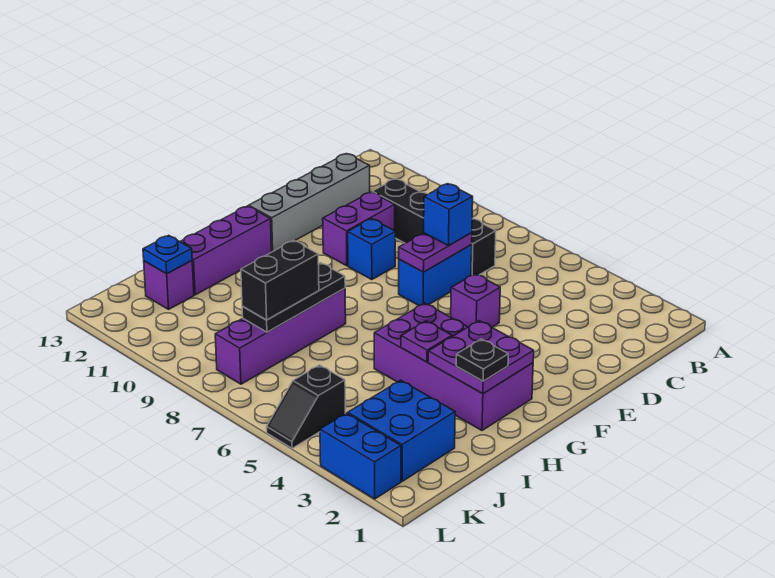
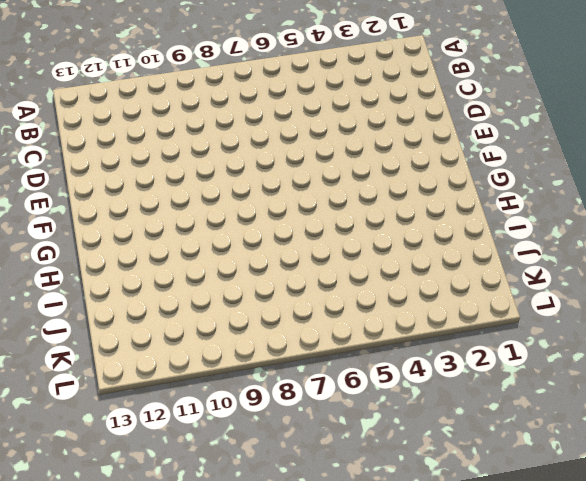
none -> black 1x4 brick [372,179,496,275]
none -> grey 1x4 brick [249,154,370,252]
none -> blue 1x2 brick [399,245,472,306]

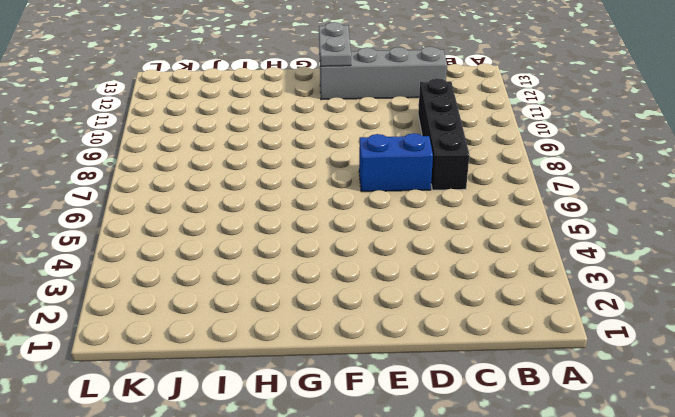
grey 1x2 plate [319,22,351,66] -> none
none -> purple 1x2 brick [323,192,395,266]
none -> purple 1x1 brick [451,274,500,327]
none -> blue 1x1 brick [348,219,396,280]

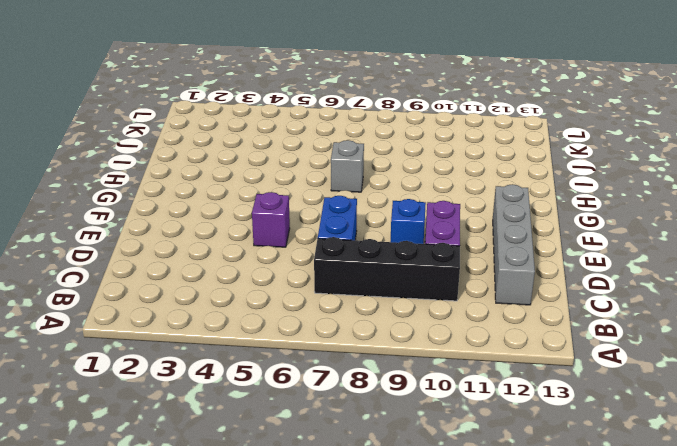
grey 1x1 brick [331,140,364,192] -> none
none -> purple 2x4 brick [374,303,533,430]
none -> purple 1x3 brick [180,206,271,295]
none -> purple 1x4 brick [215,288,346,384]

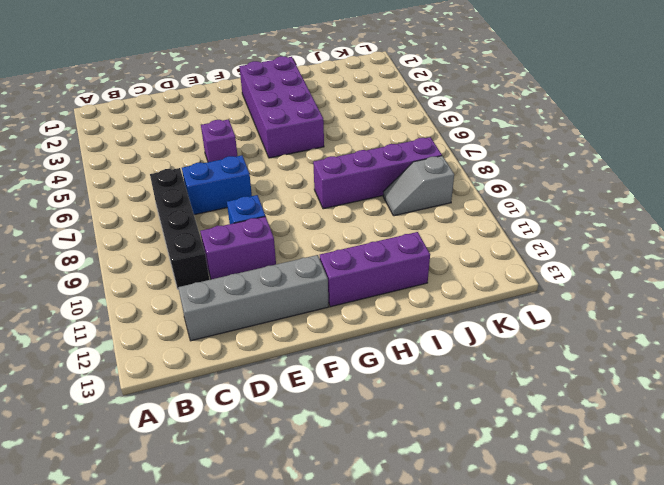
grey 1x2 slope [383,156,454,216] -> none
none -> blue 2x2 brick [348,380,455,481]
none -> purple 1x1 brick [144,261,194,309]
none -> black 1x2 slope [267,365,345,448]

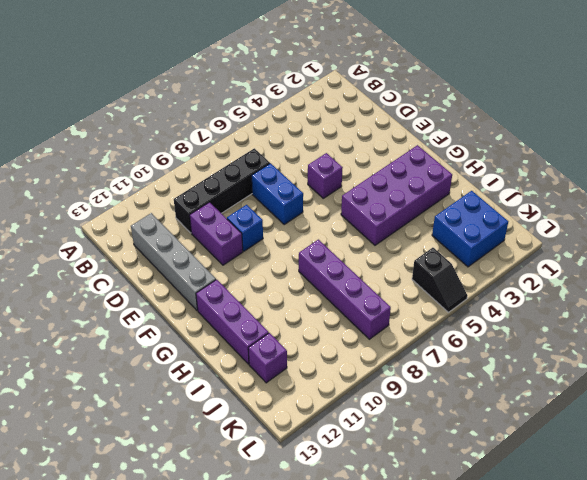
none -> blue 1x2 brick [320,413,401,499]
none -> purple 1x2 plate [399,233,472,272]
none -> purple 2x2 plate [428,321,534,394]

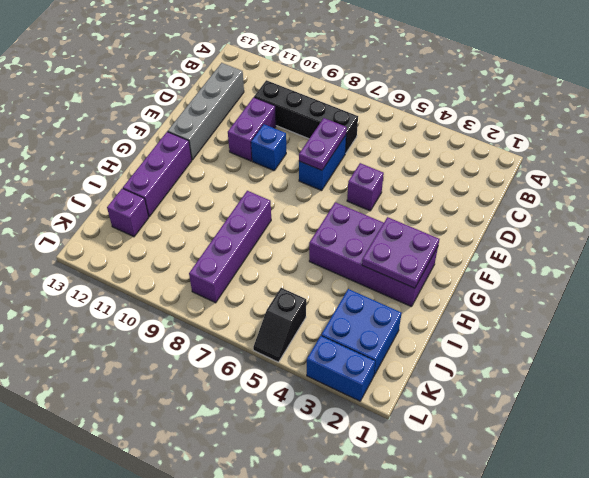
none -> purple 1x1 plate [401,321,452,362]
none -> black 1x3 plate [242,263,345,332]
none -> blue 1x1 plate [143,235,192,274]

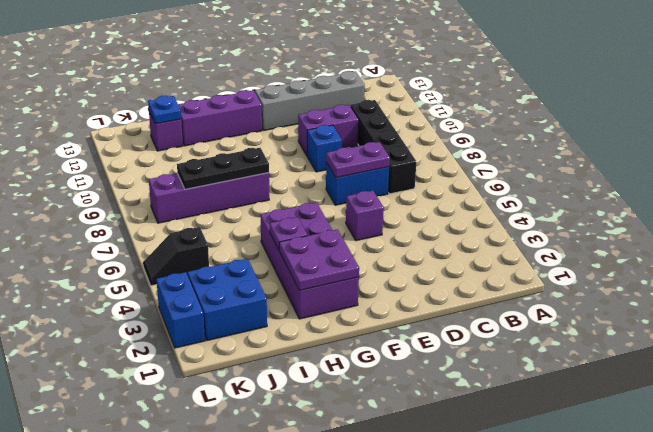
none -> blue 1x1 brick [424,184,473,246]
none -> black 1x1 plate [456,339,508,381]
none -> black 1x2 brick [241,240,319,320]

